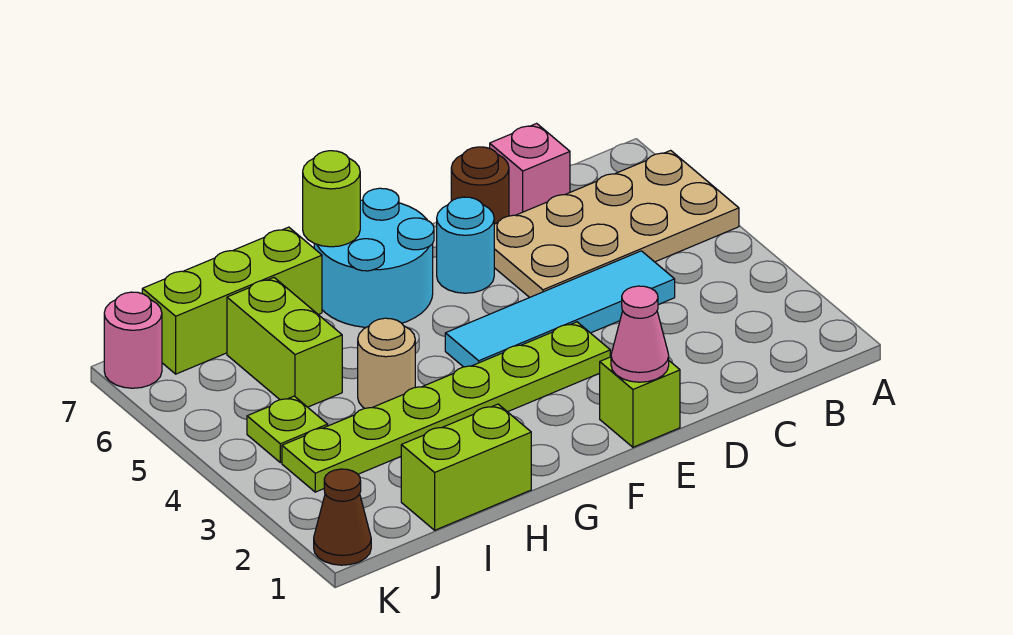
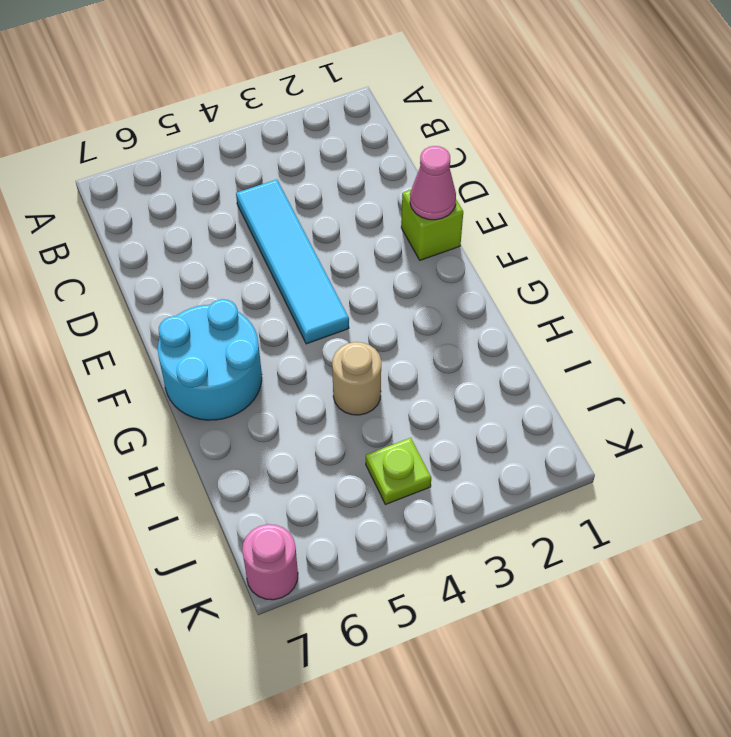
none -> tan 2x4 plate [494,150,739,297]
none -> pink 1x1 brick [490,123,570,216]
none -> brown 1x1 round brick [451,147,509,224]

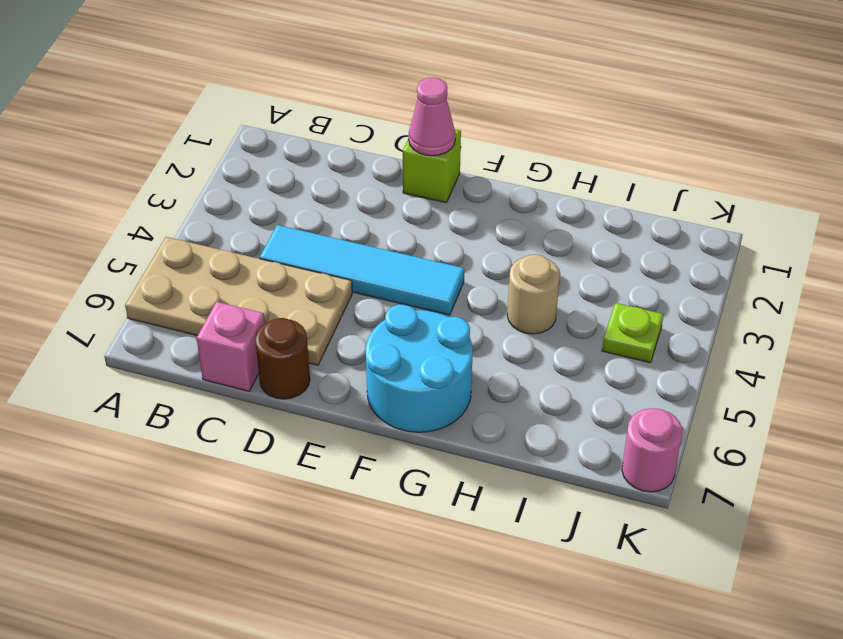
none -> lime 1x6 plate [282,322,610,492]
none -> cyan 1x1 round brick [437,197,494,293]
none -> lime 1x2 brick [401,404,531,530]

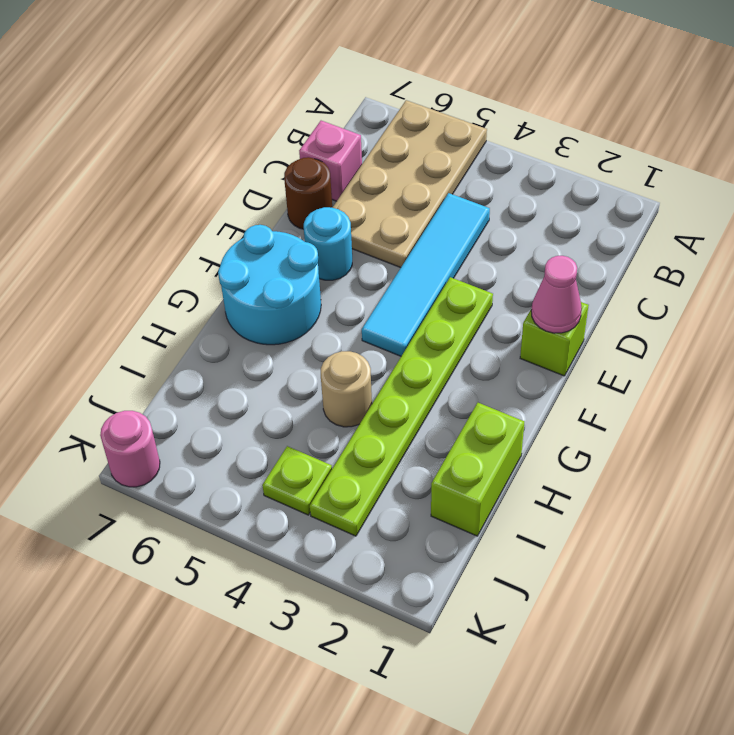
none -> lime 1x3 brick [142,227,322,374]
none -> lime 1x2 brick [227,278,342,407]
none -> brown 1x1 cone [314,469,371,565]

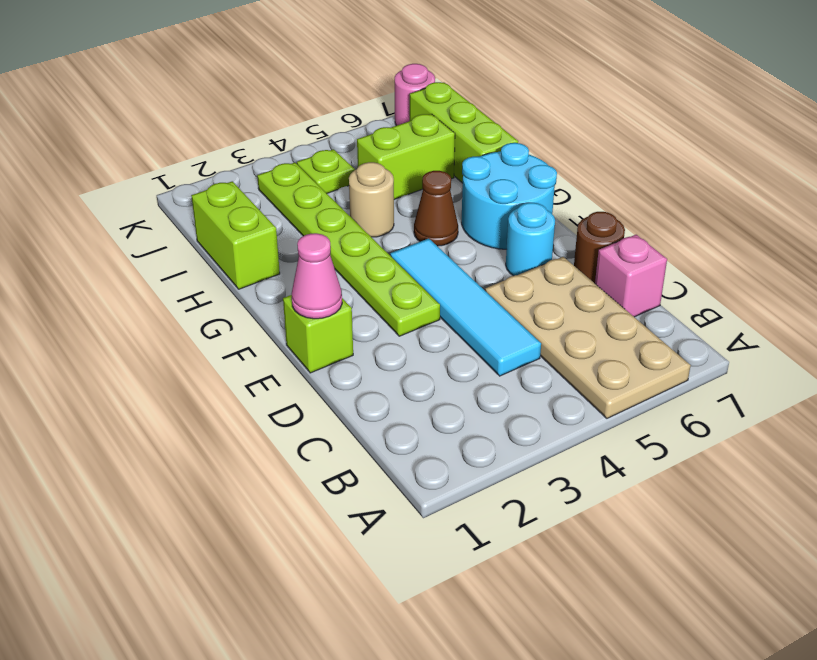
brown 1x1 cone [414,171,458,246] -> brown 1x1 cone moved to [314,469,371,565]
none -> lime 1x1 round brick [303,151,360,247]

